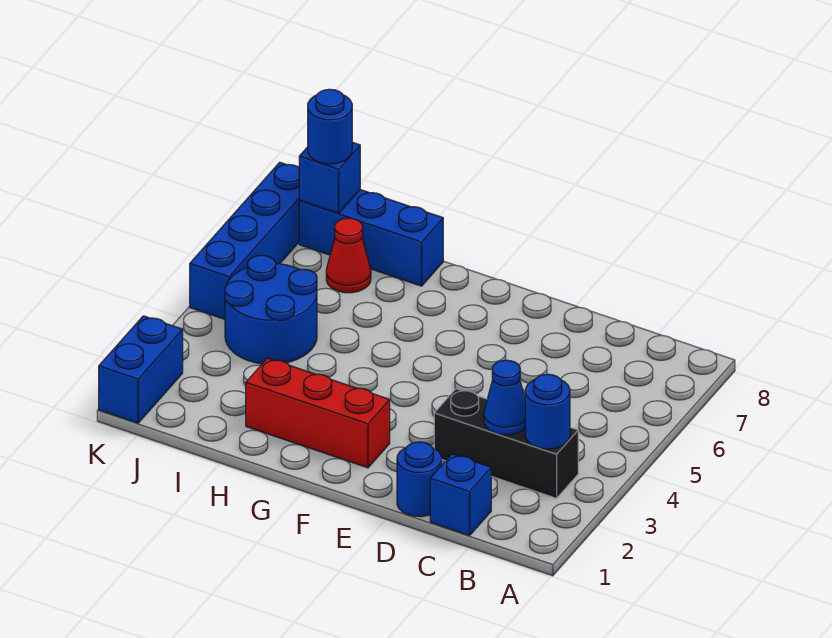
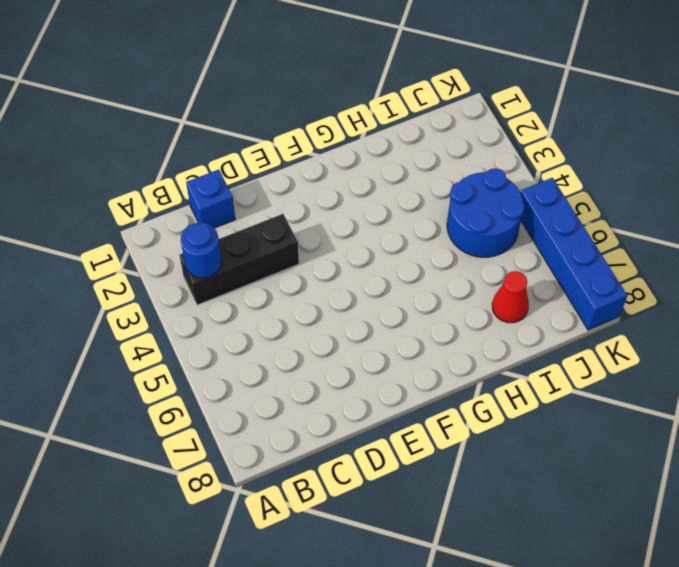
none -> blue 1x1 round brick [397,442,442,517]
none -> red 1x3 brick [246,358,390,468]
none -> blue 1x3 brick [299,190,443,286]

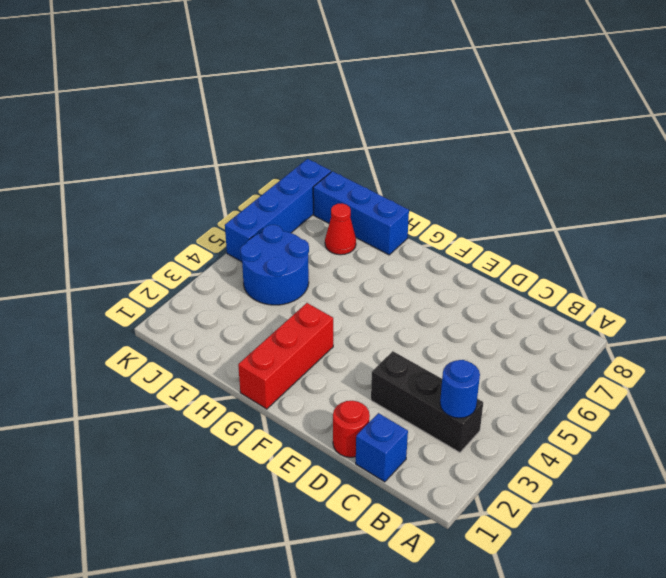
red 1x1 round brick [333,401,370,457] -> blue 1x1 round brick [397,442,442,517]
red 1x3 brick [238,303,333,409] -> red 1x3 brick turned to [246,358,390,468]
none -> blue 1x2 brick [99,316,183,423]
none -> blue 1x1 cone [484,360,525,435]
none -> blue 1x1 brick [299,142,360,213]

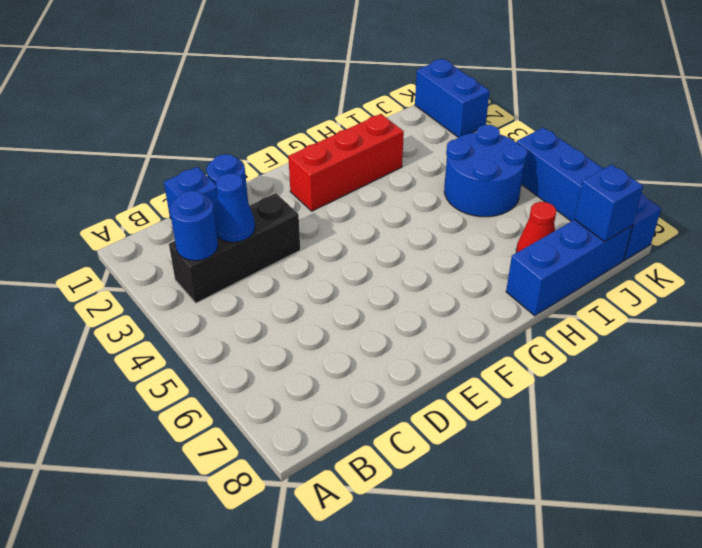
none -> blue 1x1 round brick [308,89,352,164]

